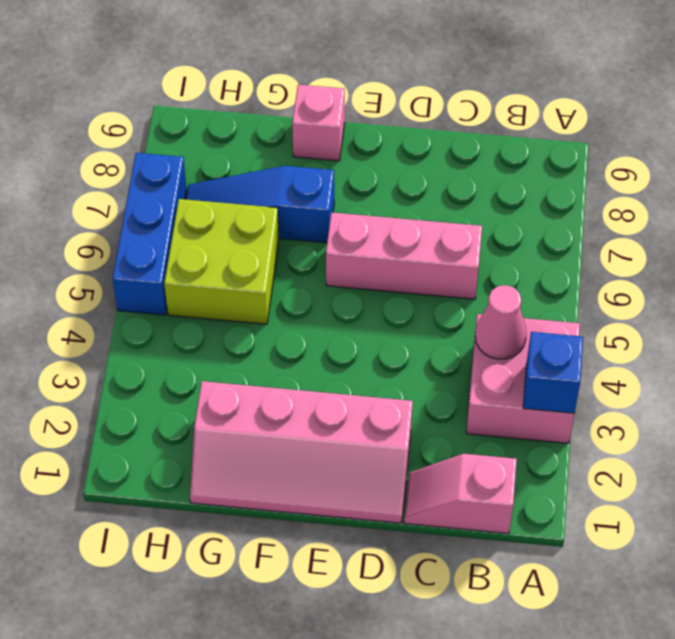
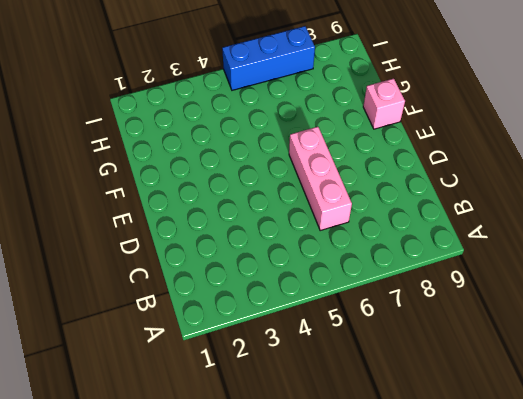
none -> pink 2x2 brick [466,314,580,443]
none -> pink 1x2 slope [404,454,517,534]

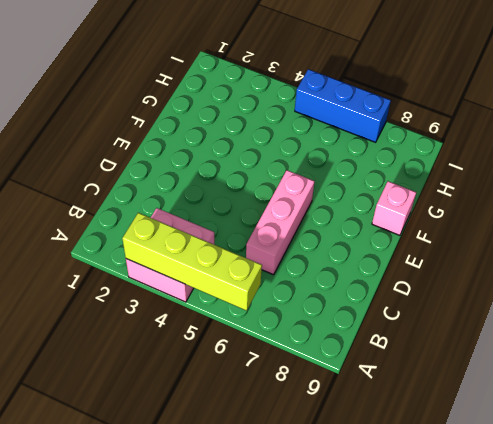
lime 1x4 brick [122,213,262,311] -> blue 1x1 brick [523,332,583,413]
none -> pink 1x2 slope [404,454,517,534]
none -> pink 2x4 slope [190,381,413,523]

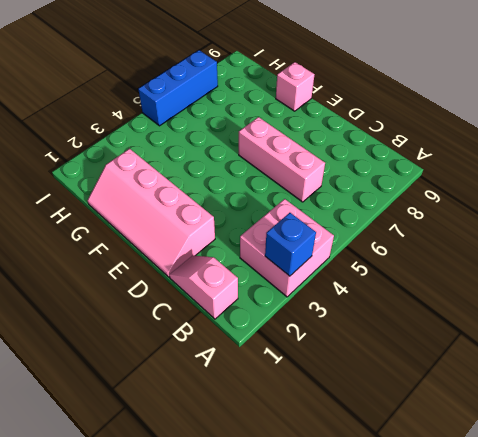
none -> blue 1x3 slope [186,166,334,243]
none -> lime 2x2 brick [164,199,279,324]

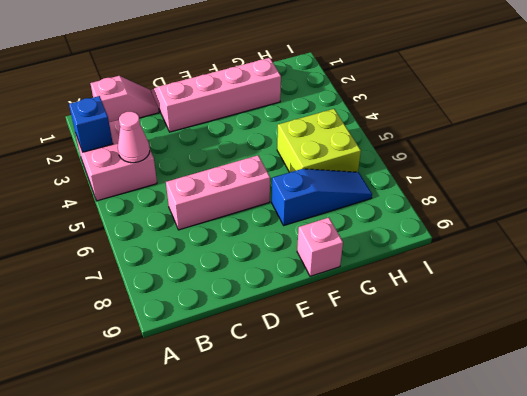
none -> blue 1x3 brick [113,153,187,315]

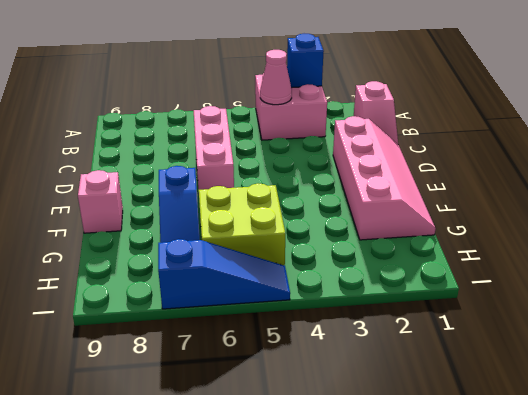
blue 1x3 slope [158,239,290,309] -> blue 1x3 brick [113,153,187,315]

